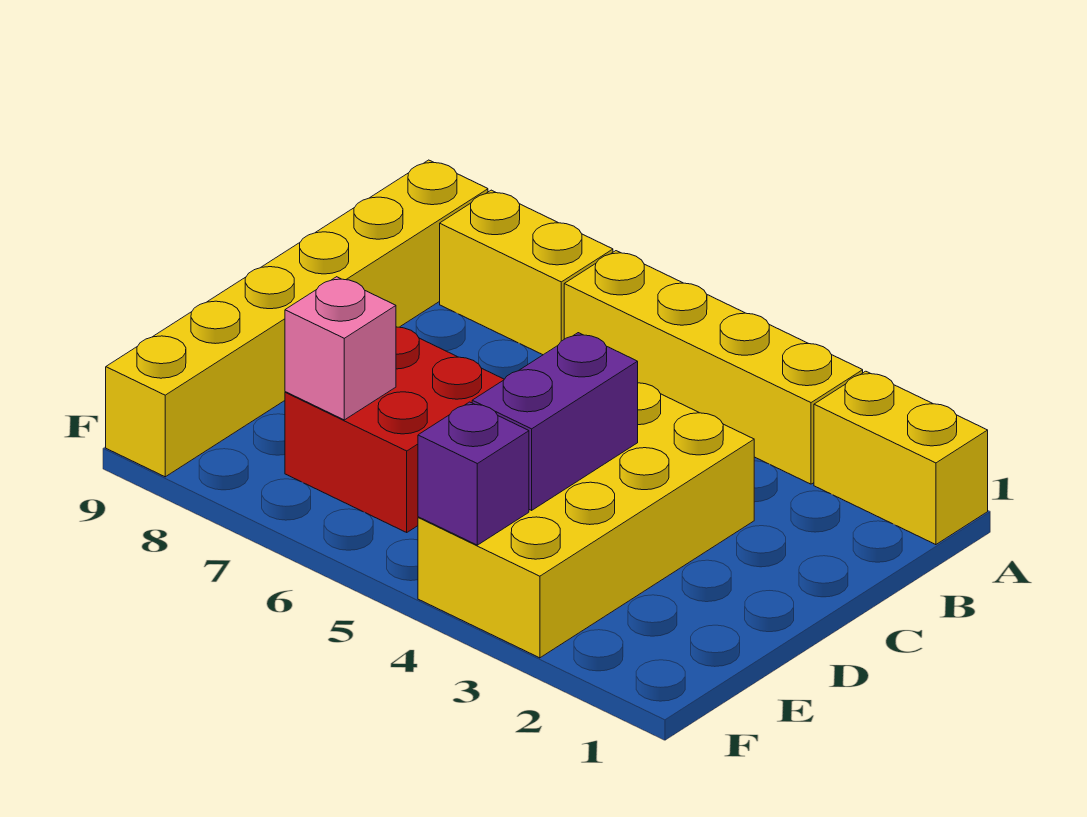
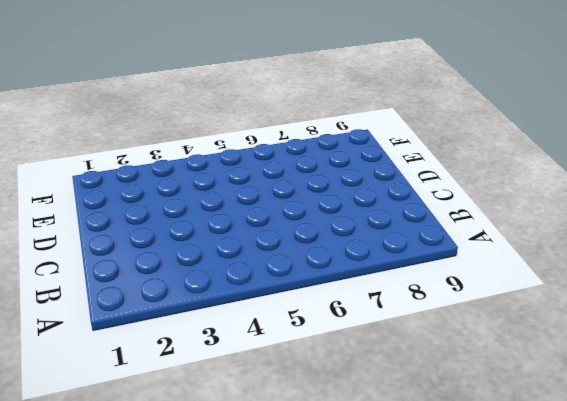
none -> yellow 1x2 brick [814,371,988,545]
none -> yellow 1x4 brick [564,251,863,484]

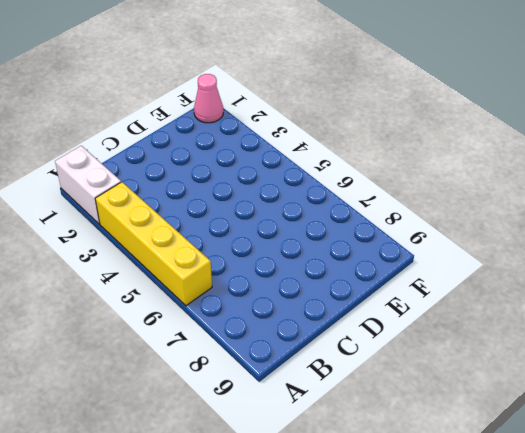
white 1x2 brick [55,146,121,224] -> yellow 1x2 brick [814,371,988,545]
pink 1x1 cone [194,74,223,123] -> none
none -> yellow 1x2 brick [440,190,613,355]
none -> yellow 1x6 brick [106,160,488,477]

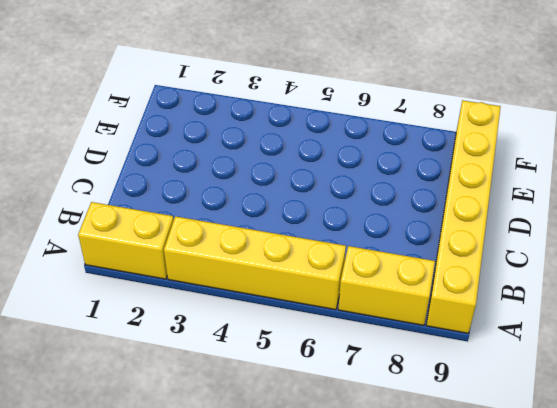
none -> yellow 2x4 brick [418,383,754,658]
none -> red 2x2 brick [285,327,504,532]

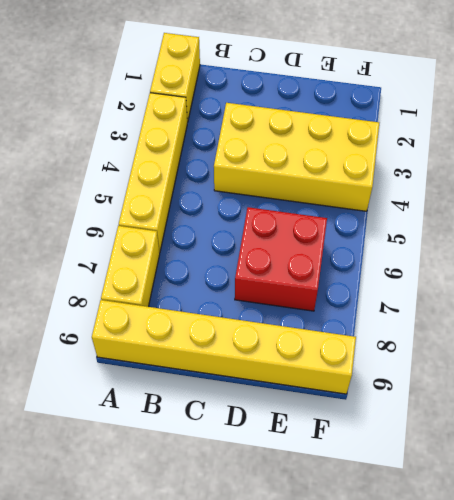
none -> purple 1x2 brick [472,333,638,510]
none -> pink 1x1 brick [285,277,396,420]

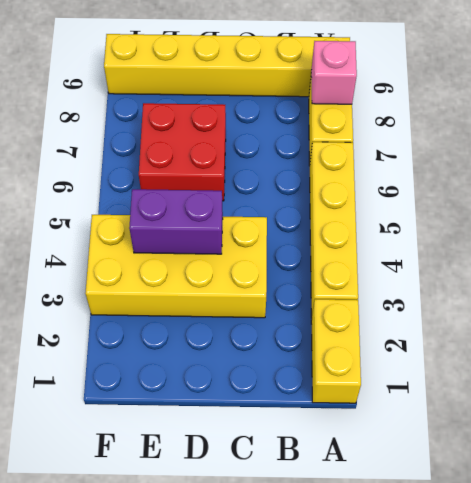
pink 1x1 brick [311,41,357,104] -> pink 1x1 brick moved to [285,277,396,420]
none -> purple 1x1 brick [418,402,529,545]

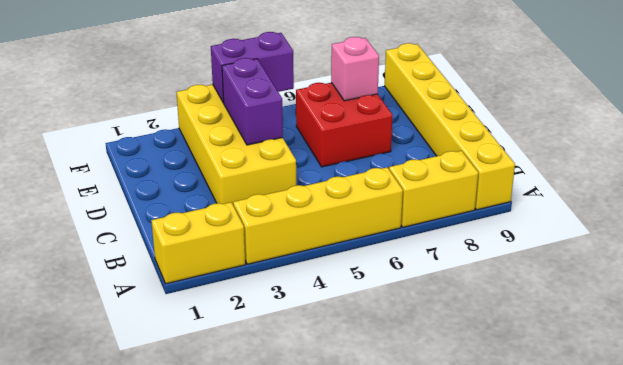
purple 1x2 brick [211,32,294,103] -> purple 1x1 brick [418,402,529,545]

